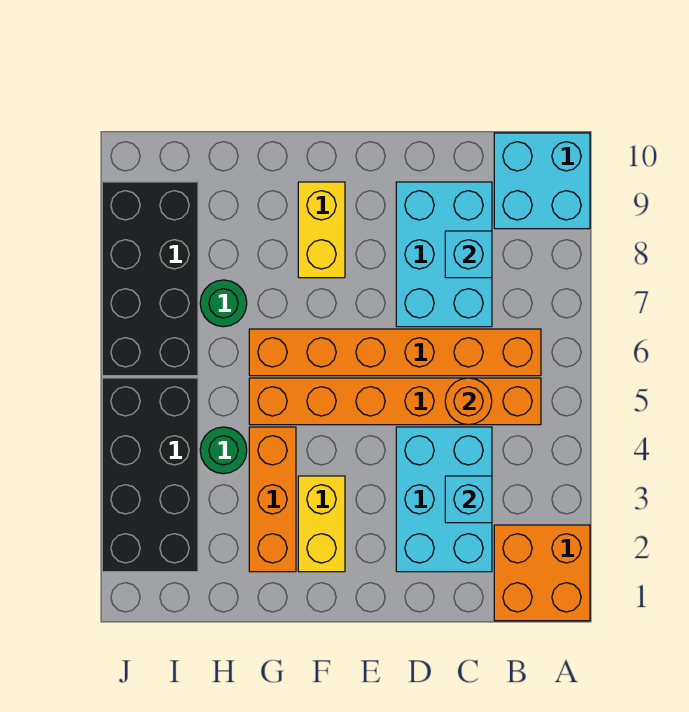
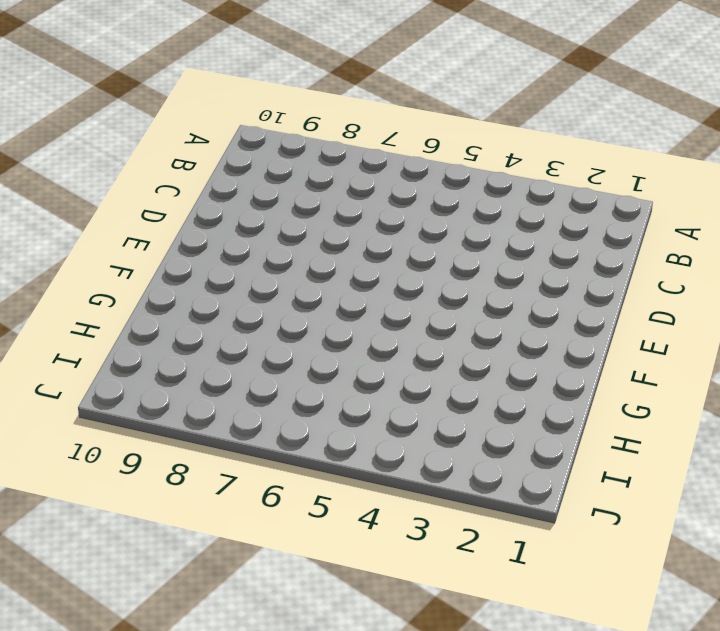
none -> orange 2x2 brick [494,525,590,621]
none -> cyan 2x2 brick [494,133,590,229]
none -> orange 1x6 brick [249,378,541,425]

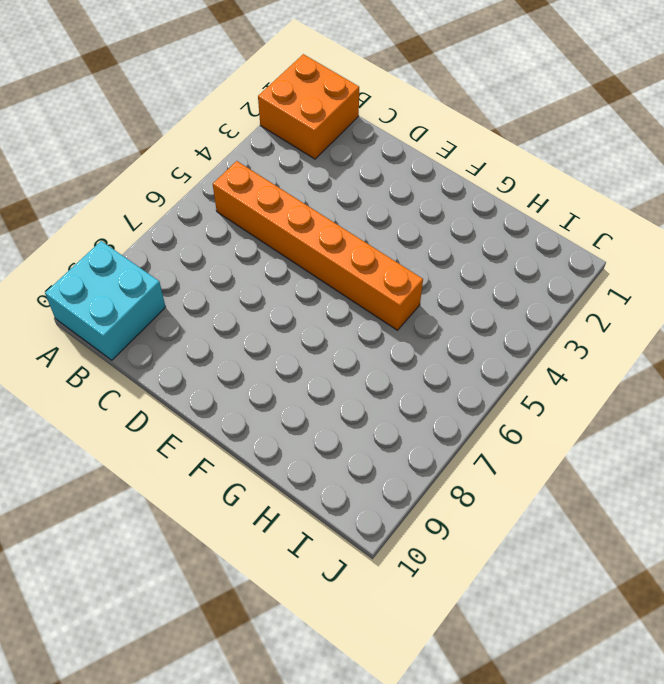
none -> orange 1x6 brick [249,329,541,376]
none -> cyan 2x3 brick [396,427,492,572]
none -> cyan 2x3 brick [396,182,492,327]

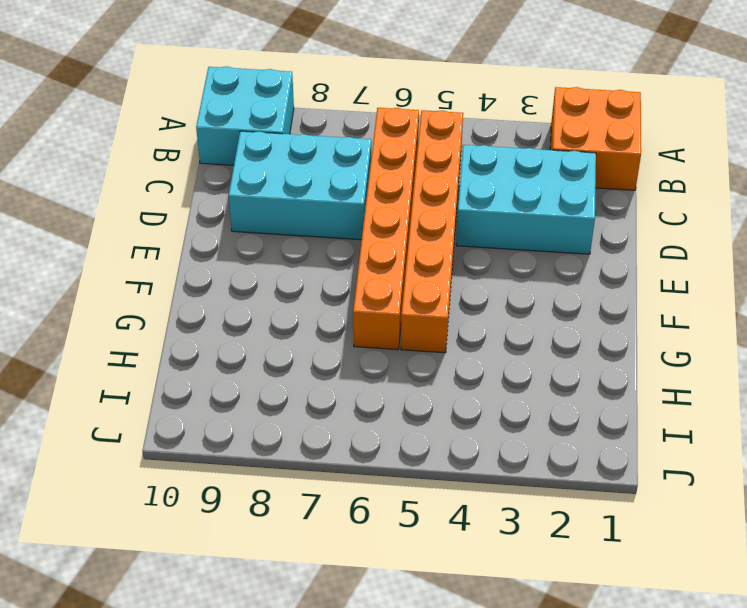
none -> yellow 1x2 brick [298,476,345,572]
none -> yellow 1x2 brick [298,182,345,278]
none -> orange 1x3 brick [249,427,296,572]

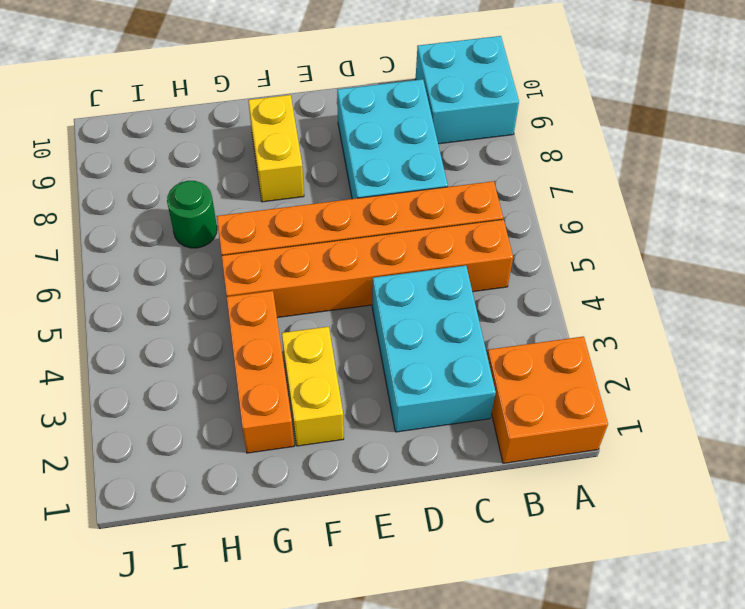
none -> green 1x1 round brick [200,427,247,474]
none -> black 2x4 brick [102,378,198,572]
none -> black 2x4 brick [102,182,198,376]

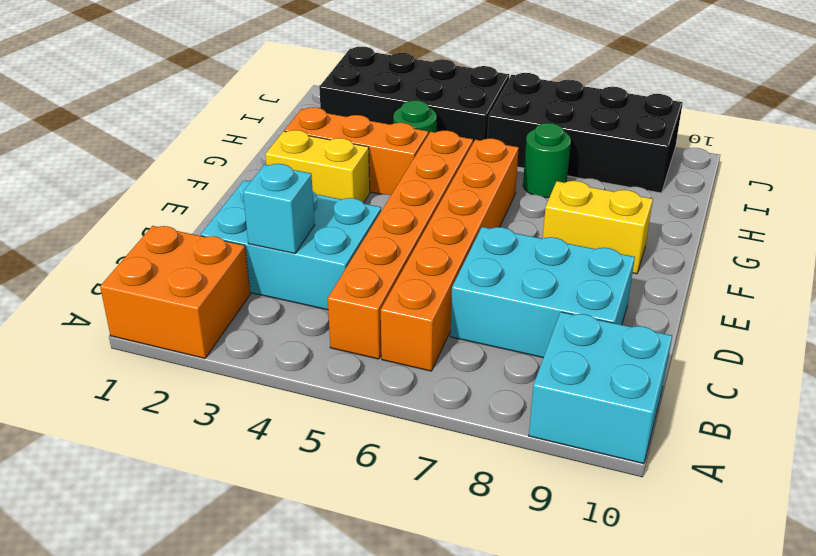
none -> orange 1x1 round brick [445,378,492,425]
none -> cyan 1x1 brick [445,231,492,278]

